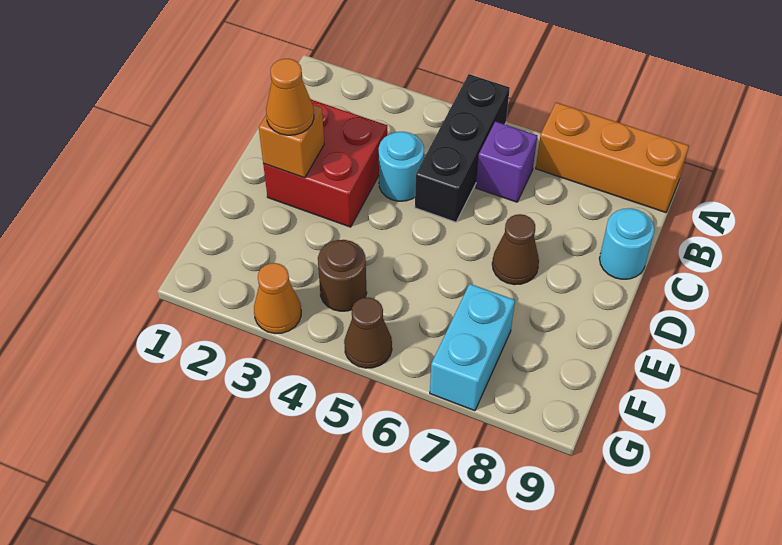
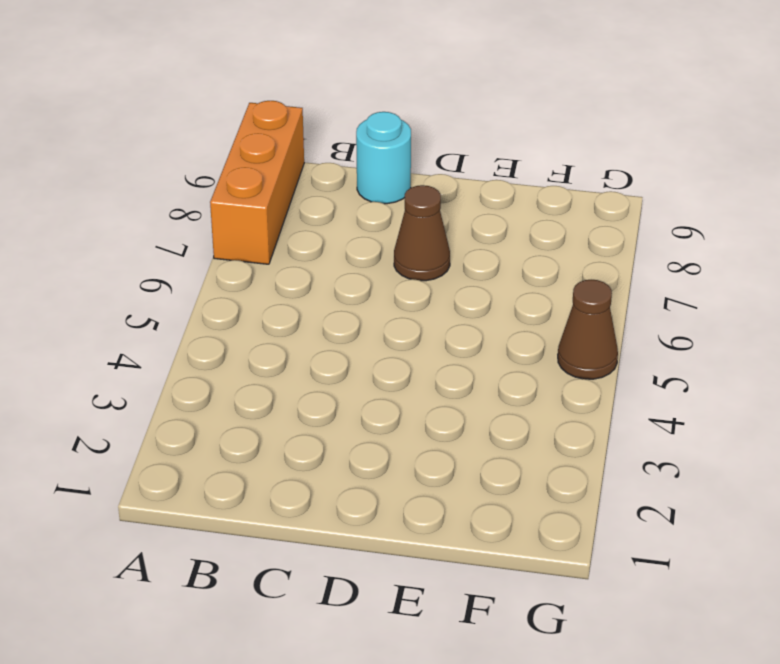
none -> black 1x3 brick [415,74,510,222]
none -> purple 1x1 brick [476,121,537,202]
none -> red 2x2 brick [263,100,387,227]

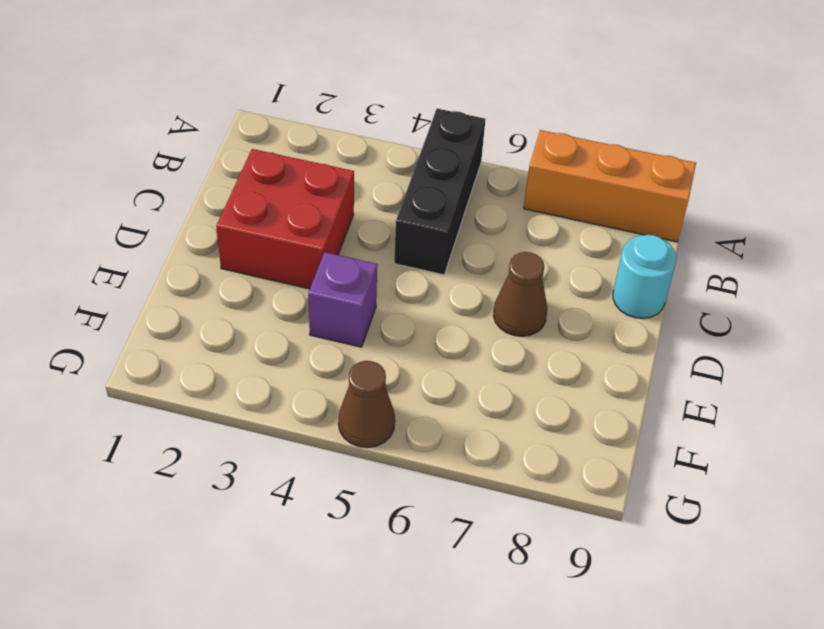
purple 1x1 brick [308,252,377,347] -> purple 1x1 brick moved to [476,121,537,202]
none -> cyan 1x1 round brick [379,132,424,201]
none -> brown 1x1 round brick [318,240,367,311]
none -> cyan 1x2 brick [430,284,515,411]

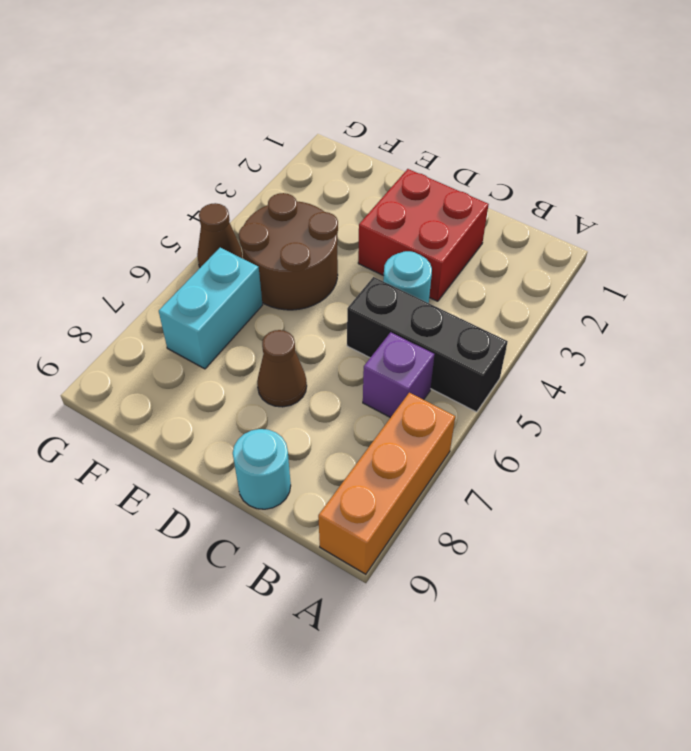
brown 2x2 round brick [239,193,338,310] -> brown 1x1 round brick [318,240,367,311]
cyan 1x2 brick [159,248,263,369] -> cyan 1x2 brick turned to [430,284,515,411]
none -> orange 1x1 cone [254,263,301,334]
none -> orange 1x1 brick [259,105,324,178]
none -> orange 1x1 cone [266,59,314,135]

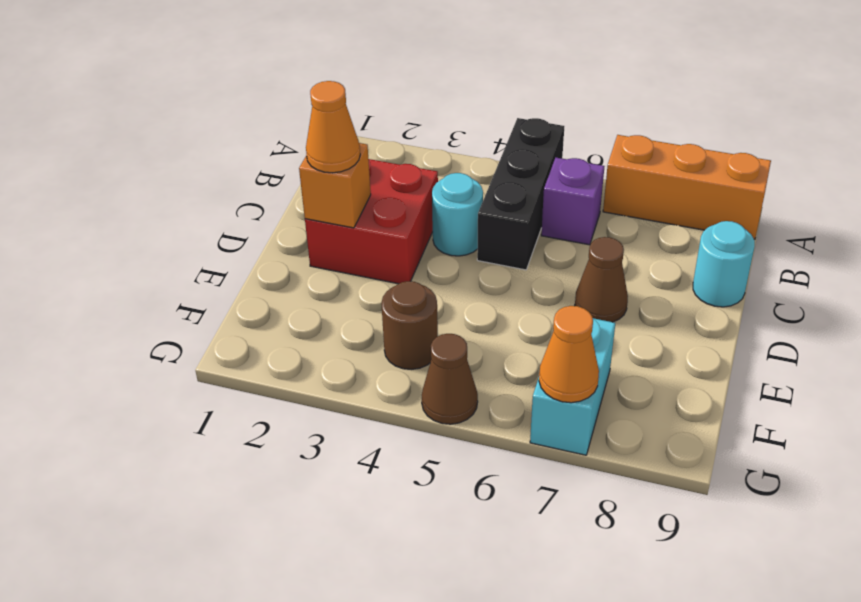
orange 1x1 cone [539,306,599,403] -> orange 1x1 cone moved to [254,263,301,334]

